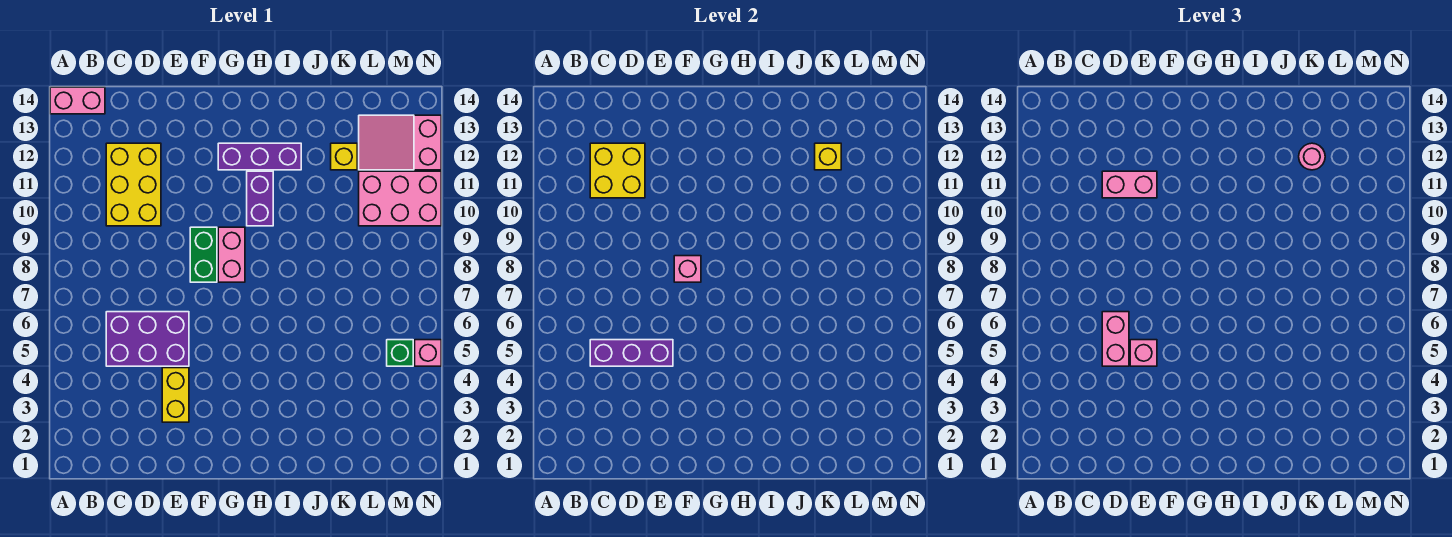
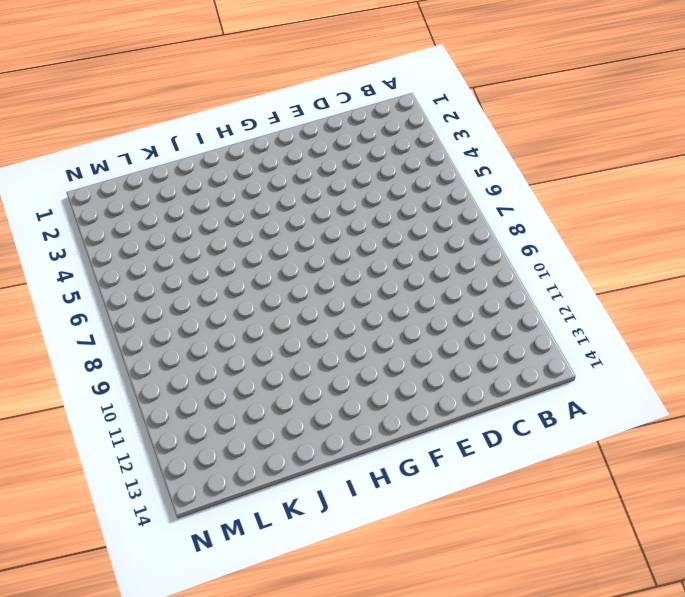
none -> pink 1x2 brick [50,87,105,114]
none -> purple 2x3 brick [106,312,189,366]
none -> yellow 2x3 brick [106,143,161,226]

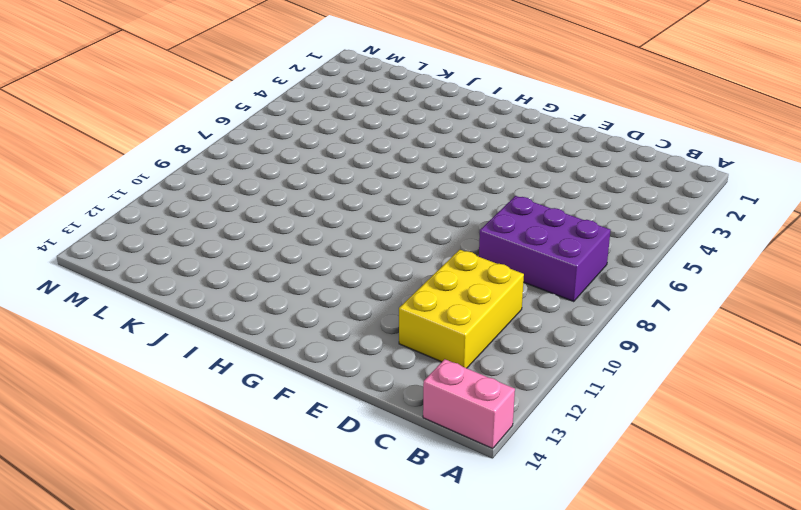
purple 2x3 brick [479,196,611,302] -> purple 2x3 brick moved to [106,312,189,366]
none -> yellow 1x2 brick [162,368,189,422]
none -> green 1x2 brick [190,227,217,282]
none -> pink 1x2 brick [218,227,245,282]

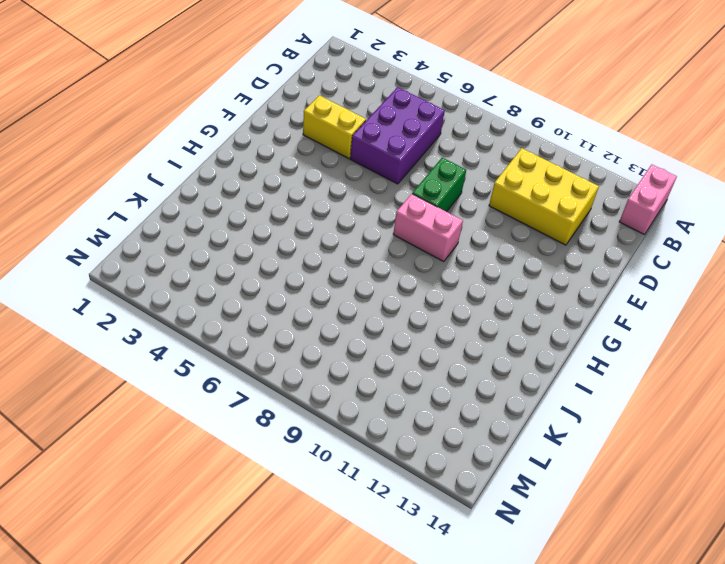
green 1x2 brick [412,158,466,212] -> green 1x2 brick turned to [190,227,217,282]
none -> purple 1x3 brick [218,143,301,170]
none -> purple 1x2 brick [247,171,273,226]
none -> yellow 1x1 brick [331,143,357,170]

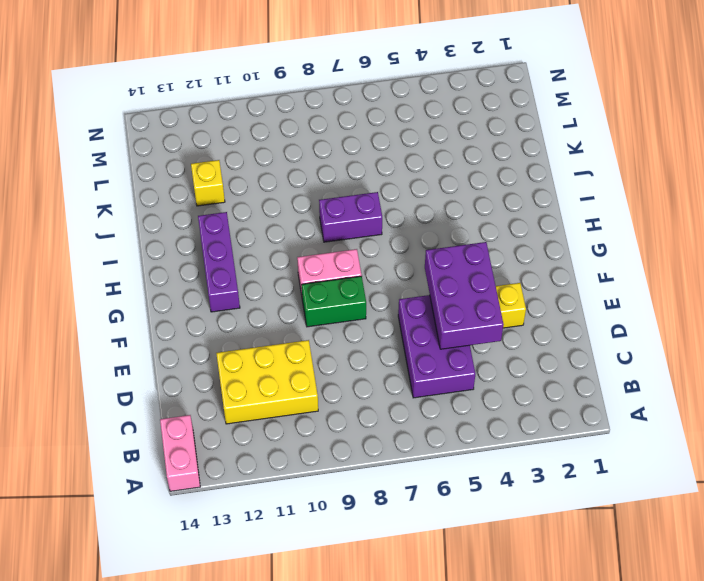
purple 2x3 brick [425,242,504,349] -> purple 1x3 brick [590,340,673,366]
purple 1x2 brick [319,192,382,242] -> purple 1x2 brick moved to [247,171,273,226]
none -> pink 2x3 brick [359,171,441,226]
none -> pink 2x3 slope [359,115,441,170]
none -> green 1x1 brick [387,340,413,366]

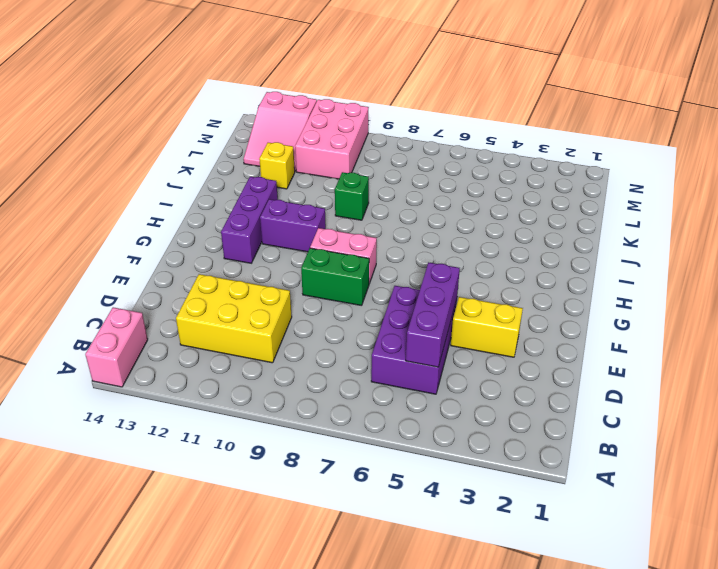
green 1x1 brick [335,172,369,220] -> green 1x1 brick moved to [387,340,413,366]
none -> pink 1x1 brick [415,340,441,366]
none -> yellow 2x2 brick [590,143,645,198]
none -> pink 1x1 brick [674,256,701,282]

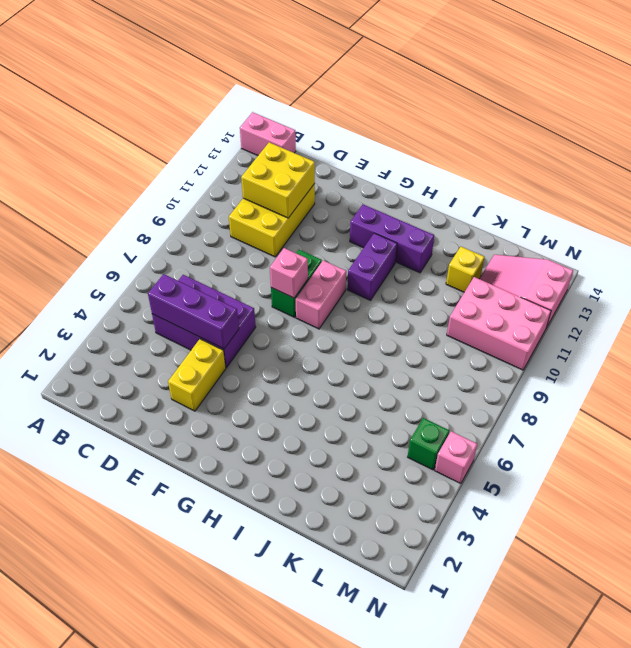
none -> yellow 1x1 brick [815,143,841,170]
none -> pink 1x2 brick [1102,312,1129,366]
none -> pink 1x2 brick [1102,171,1157,198]

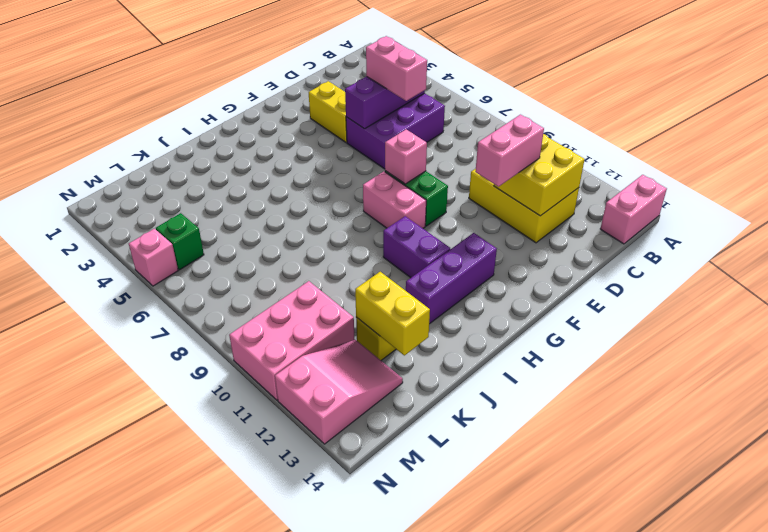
yellow 1x2 brick [355,272,430,355] -> yellow 1x1 brick [815,143,841,170]
none -> pink 1x1 brick [1130,340,1157,366]
none -> pink 1x1 round brick [1299,143,1325,170]

